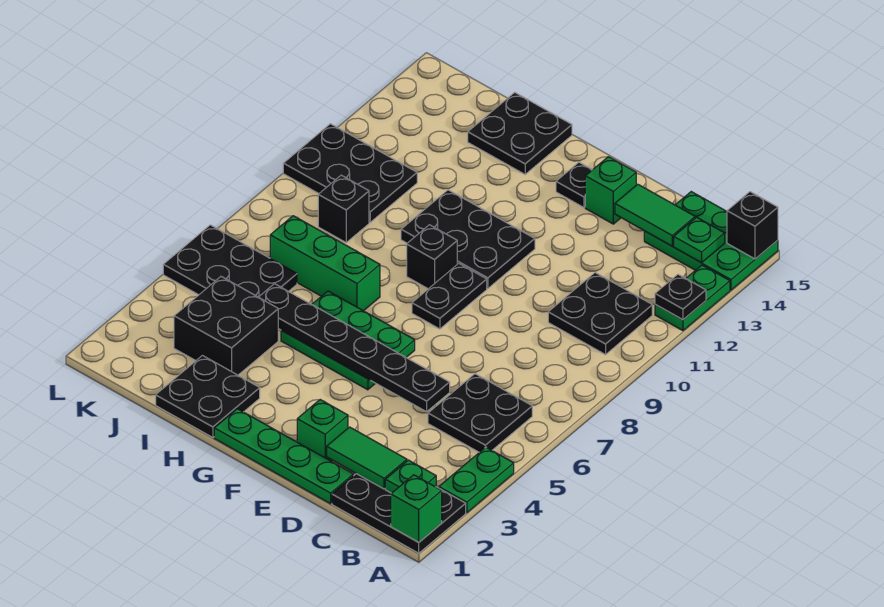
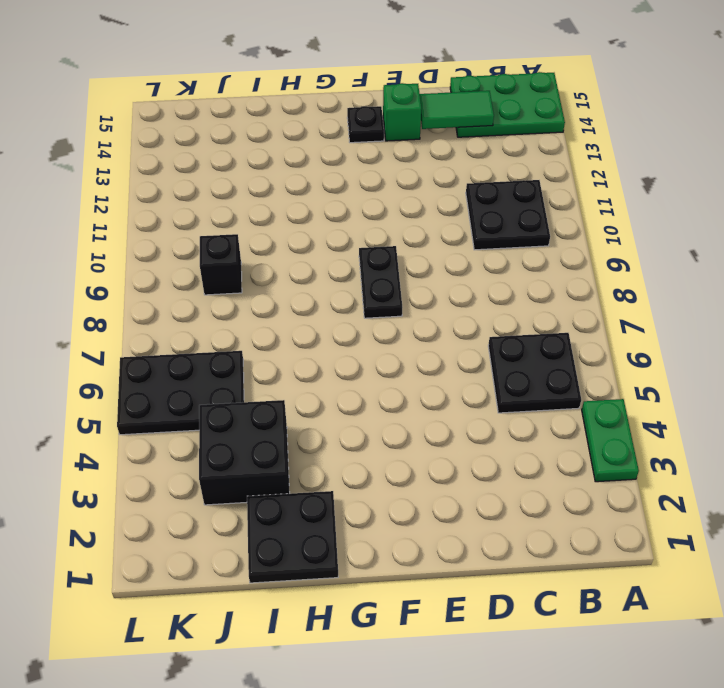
none -> black 2x3 plate [332,474,466,553]
none -> green 1x2 plate [655,265,730,331]
none -> green 1x4 plate [214,409,353,504]

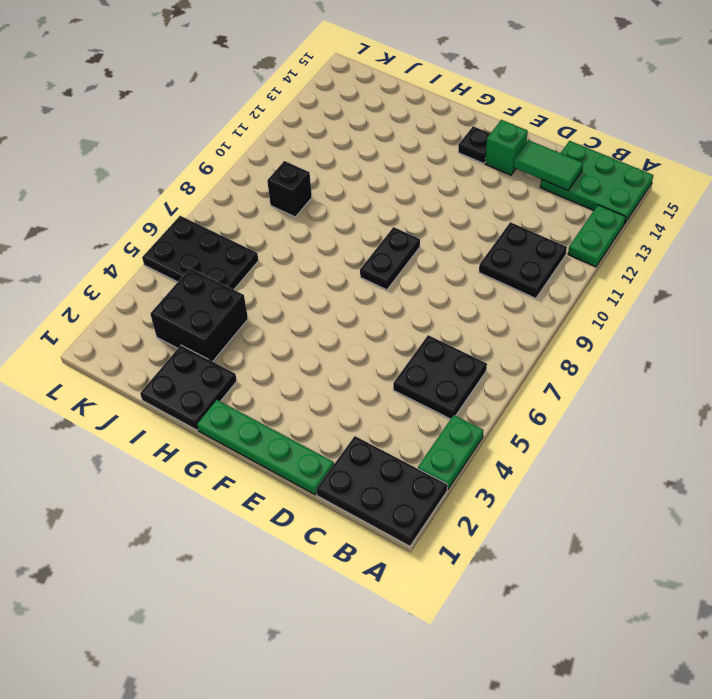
none -> green 1x1 brick [297,400,348,462]
none -> green 2x3 plate [281,291,415,390]
none -> black 2x3 plate [401,190,535,288]

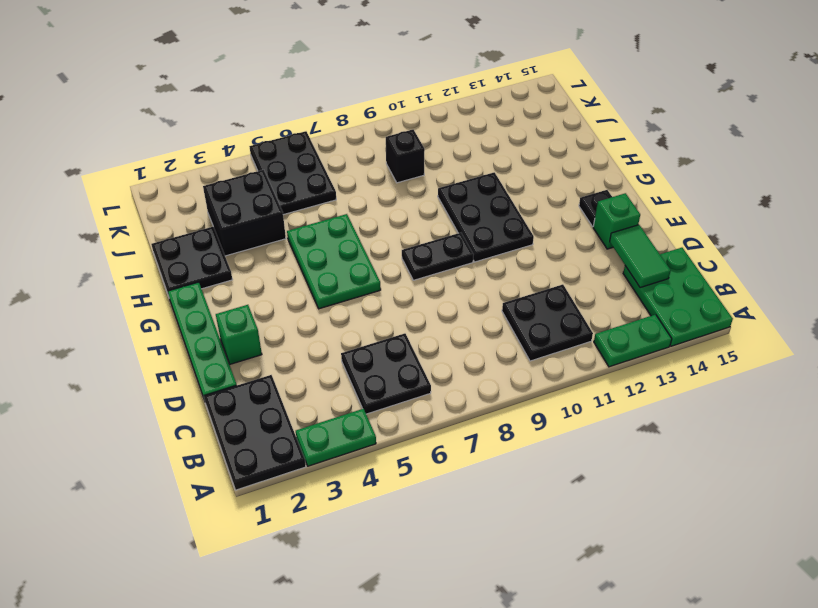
none -> black 1x1 brick [407,225,457,289]
none -> green 1x3 brick [270,216,380,311]
none -> black 2x2 plate [468,92,572,174]

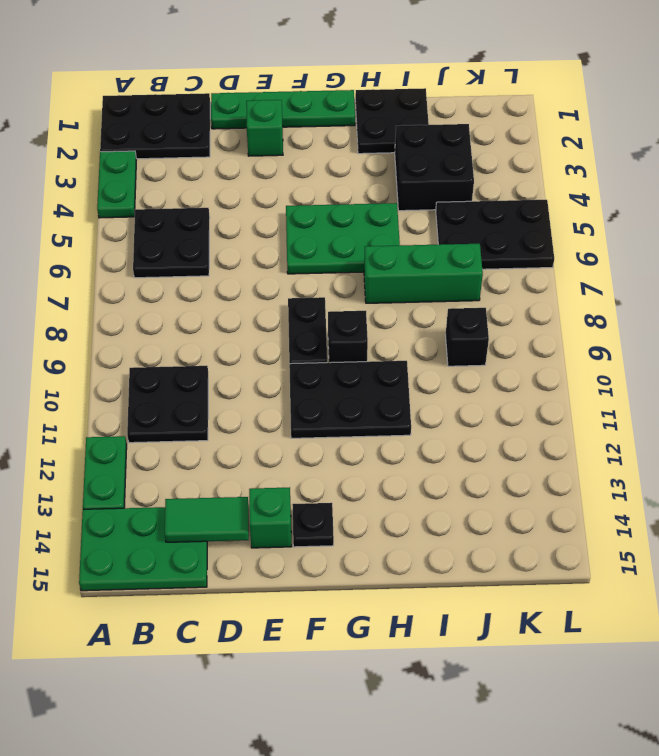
none -> black 2x2 plate [468,92,572,174]
none -> black 2x3 plate [283,124,417,222]
none -> green 1x1 brick [391,475,442,542]

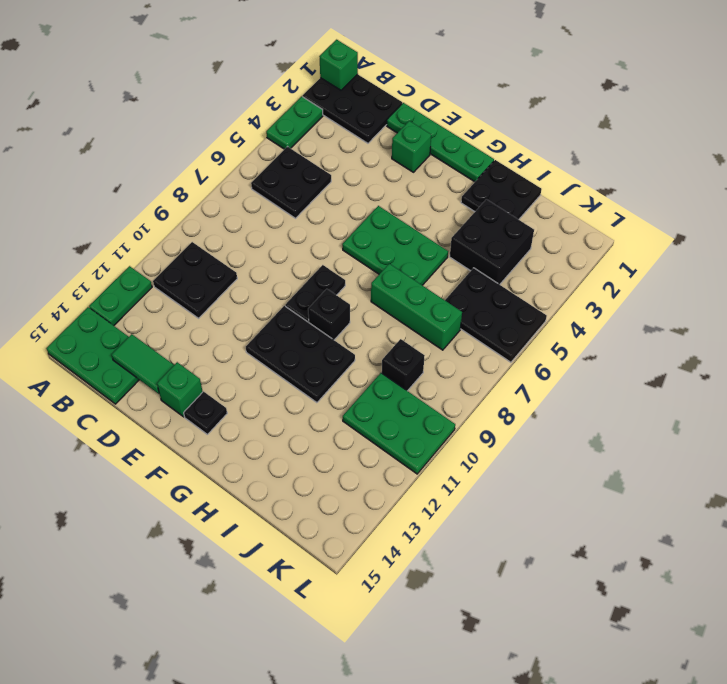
green 2x3 plate [343,373,455,474] -> black 2x3 plate [283,124,417,222]
none -> black 2x2 plate [468,92,572,174]
none -> black 1x1 plate [655,274,706,320]
none -> black 1x1 brick [727,192,778,259]

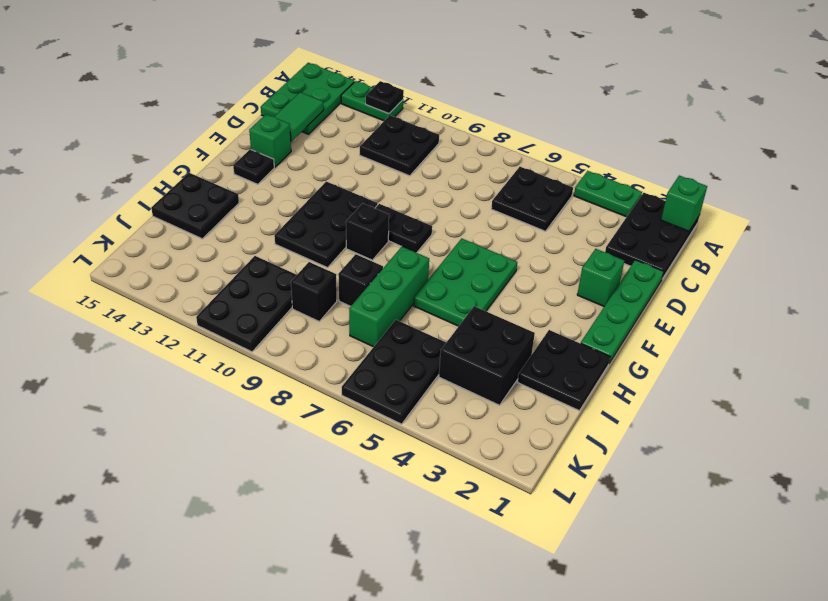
black 1x1 brick [338,254,383,306] -> black 1x1 brick moved to [727,192,778,259]
none -> green 1x1 plate [385,460,436,493]
none -> green 1x1 plate [674,217,725,263]
none -> green 1x2 tile [327,427,407,489]

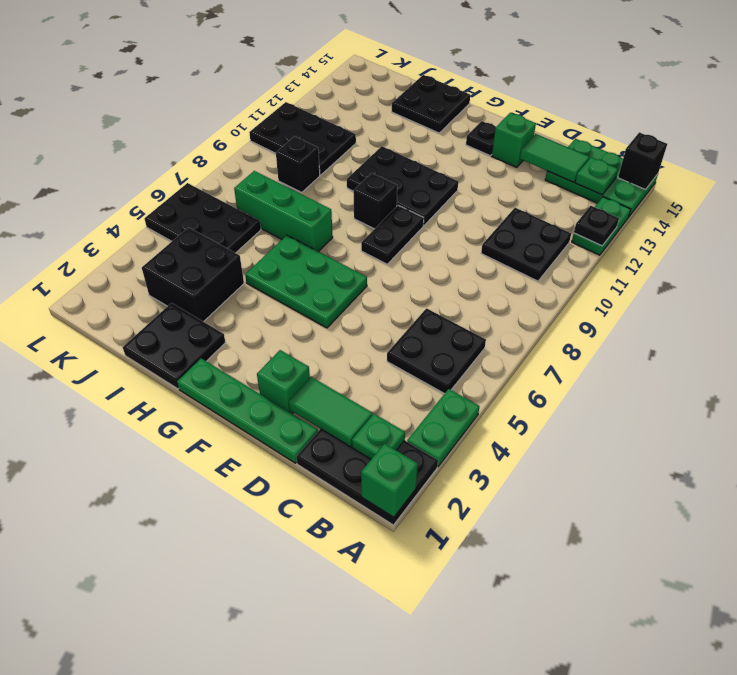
none -> black 1x6 plate [259,284,450,412]

